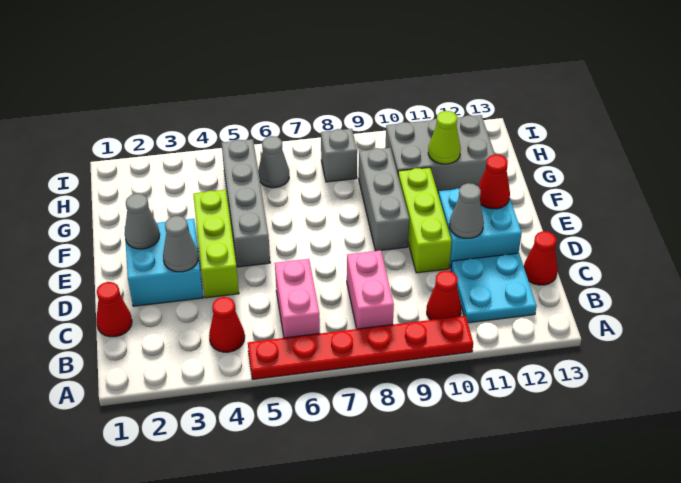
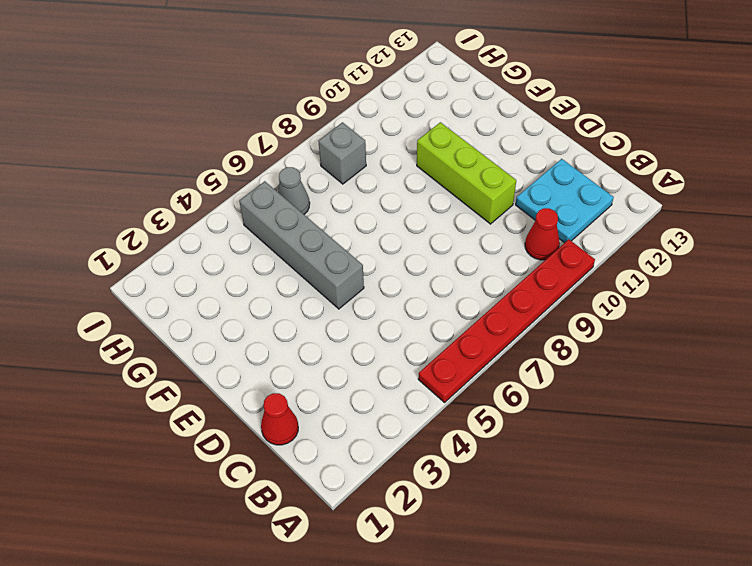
none -> red 1x1 cone [209,297,245,352]
none -> pink 1x2 brick [275,259,320,338]
none -> pink 1x2 brick [347,250,394,329]

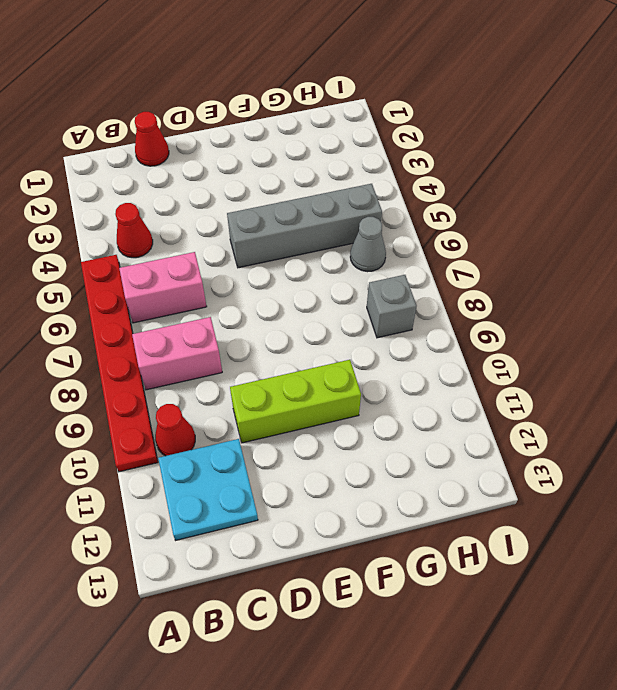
none -> red 1x1 cone [524,231,558,285]
none -> cyan 2x2 brick [125,219,203,306]
none -> lime 1x3 brick [193,190,239,298]

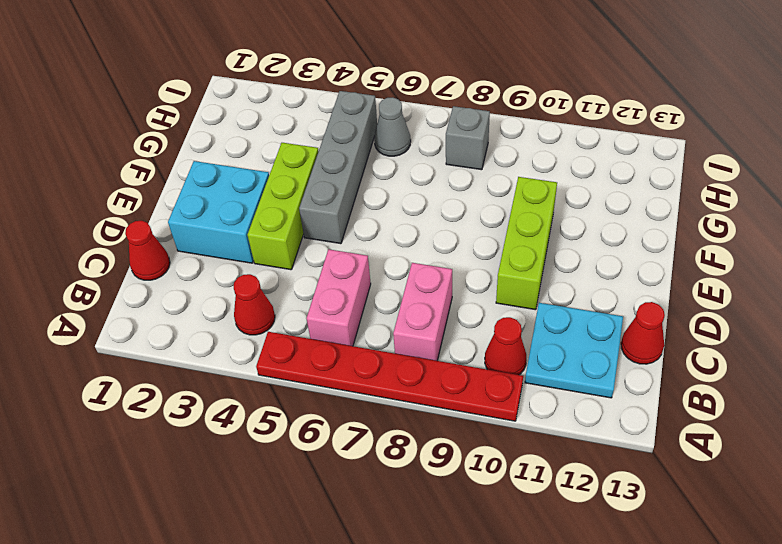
none -> cyan 2x2 brick [439,189,522,268]
none -> grey 1x3 brick [359,148,409,251]
none -> grey 2x3 brick [385,115,495,193]

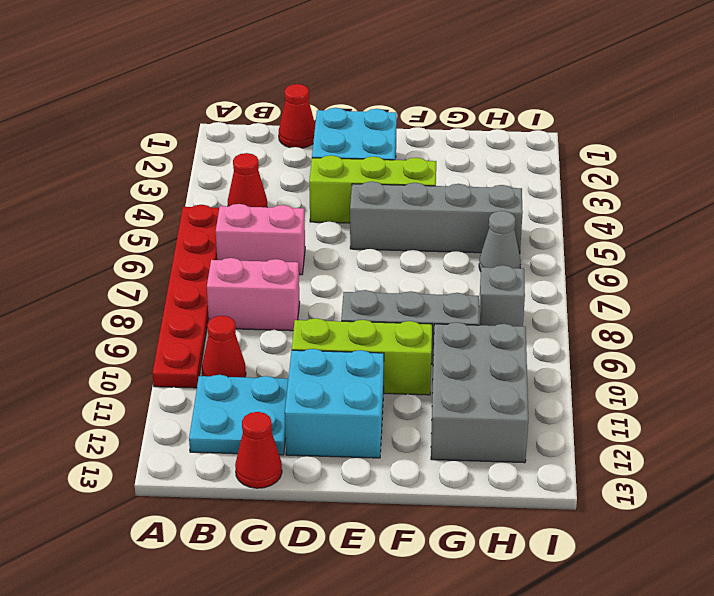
none -> grey 1x1 cone [163,216,198,272]
none -> grey 1x1 cone [449,183,484,238]
none -> grey 1x1 cone [125,194,160,249]

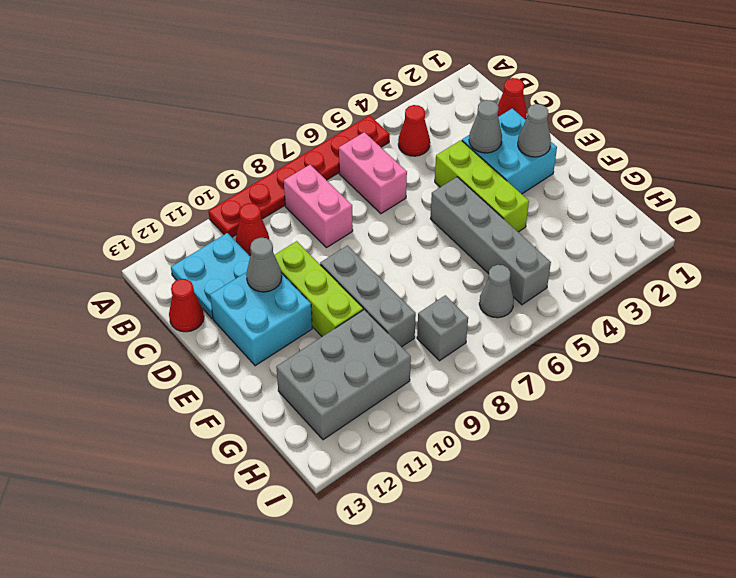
none -> red 1x1 cone [478,155,510,209]
none -> lime 1x1 cone [428,111,461,164]

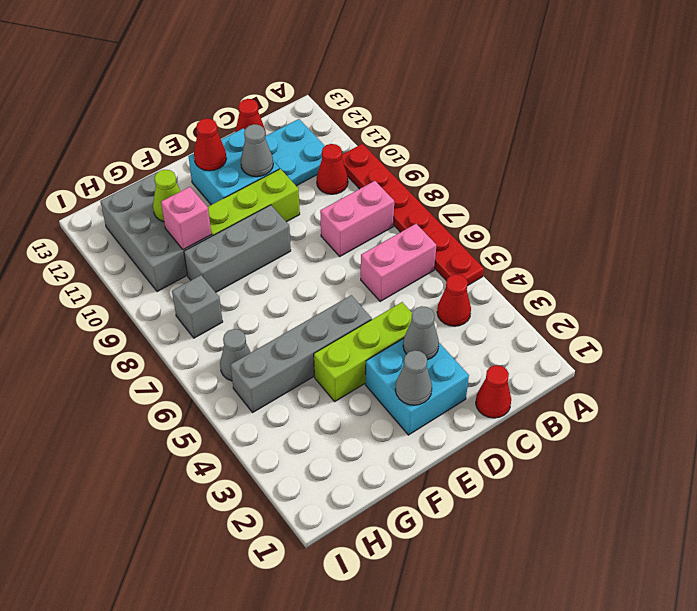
pink 1x1 brick [161,187,211,250] -> none

